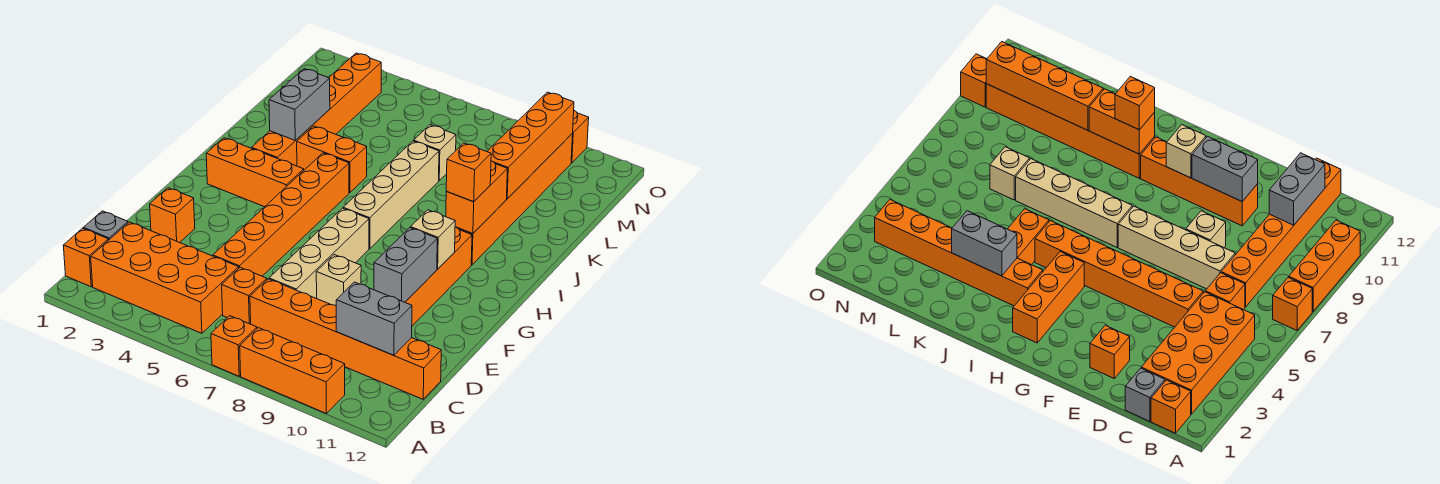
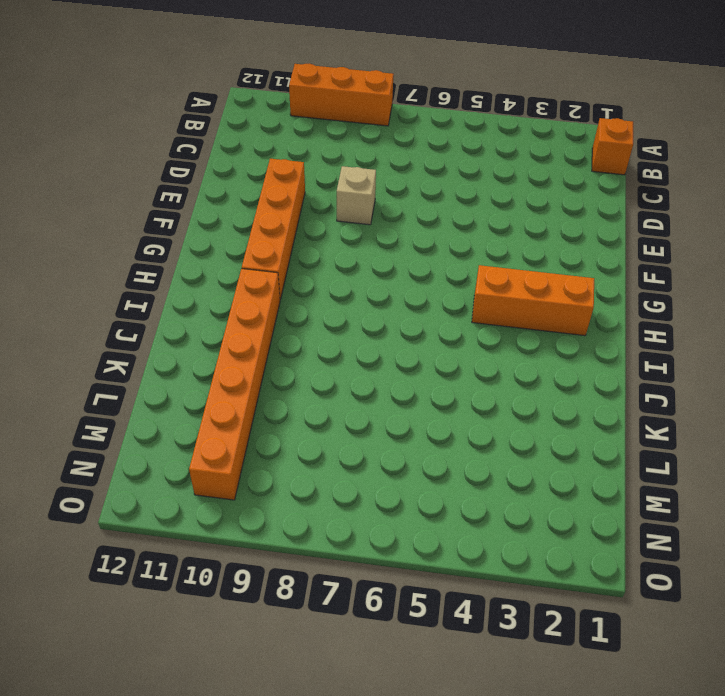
none -> orange 1x1 brick [211,316,257,376]
none -> orange 2x4 brick [91,222,239,333]
none -> grey 1x1 brick [83,211,128,240]

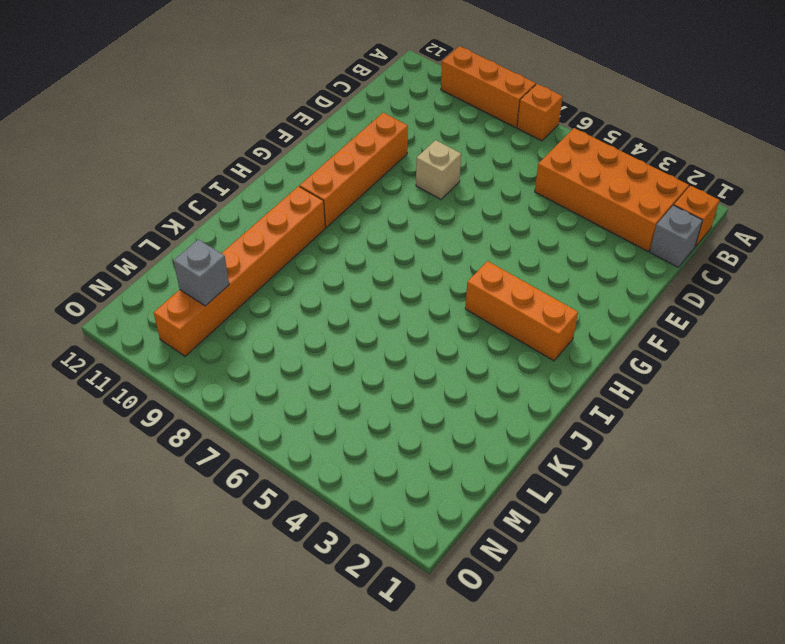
grey 1x1 brick [173,239,229,306] -> orange 1x4 brick [487,92,574,199]
none -> orange 1x1 brick [222,267,267,324]
none -> orange 1x6 brick [250,279,441,399]
none -> orange 1x6 brick [213,153,349,276]

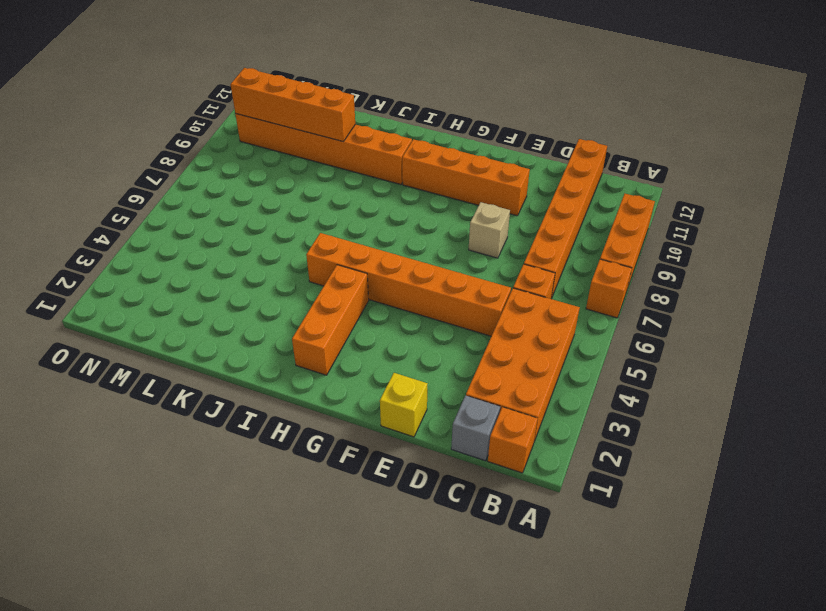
yellow 1x1 brick [380,373,427,437] -> none
none -> tan 1x4 brick [269,208,369,299]
none -> orange 1x1 brick [150,188,195,243]
none -> tan 1x4 brick [343,141,439,249]

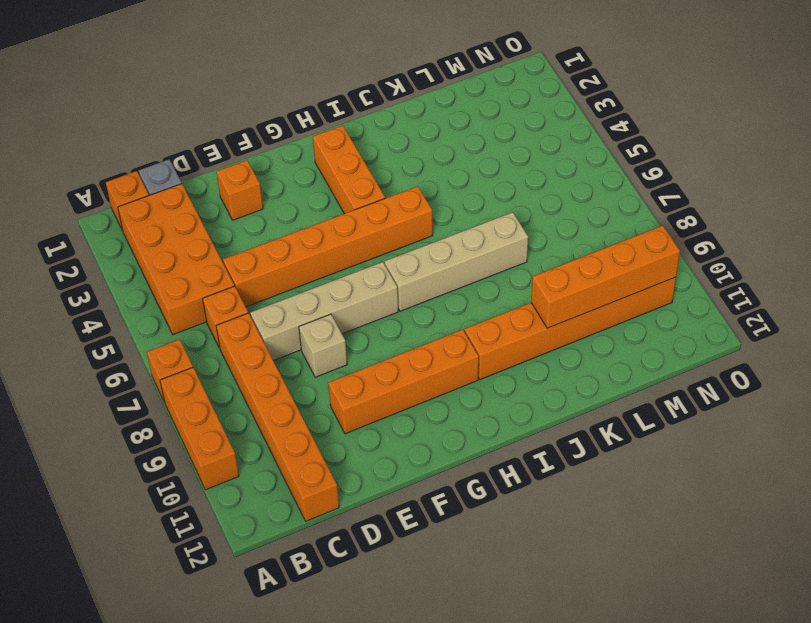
none -> orange 1x6 brick [252,53,381,166]
none -> orange 1x2 brick [297,126,367,193]
none -> tan 1x1 brick [414,125,456,180]

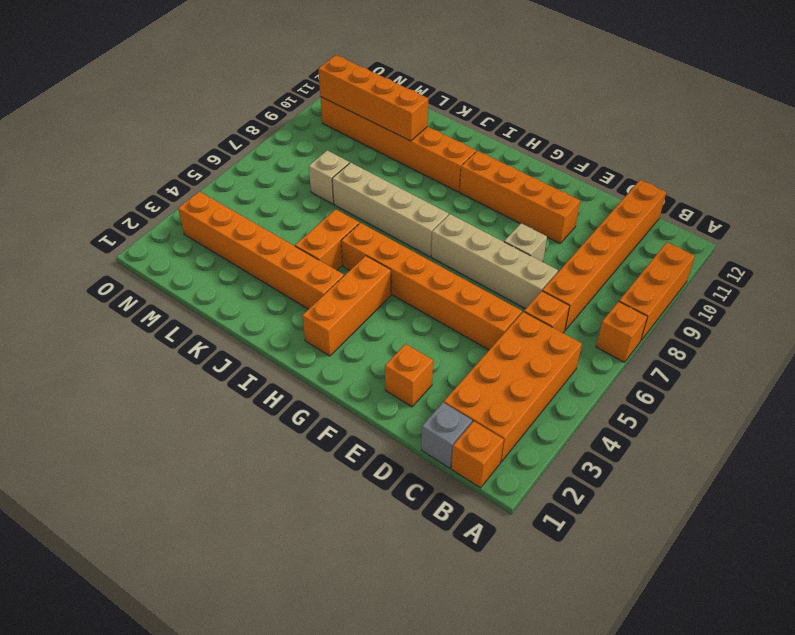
none -> orange 1x1 brick [571,111,589,163]
none -> grey 1x2 brick [336,282,412,355]
none -> grey 1x2 brick [374,228,437,302]

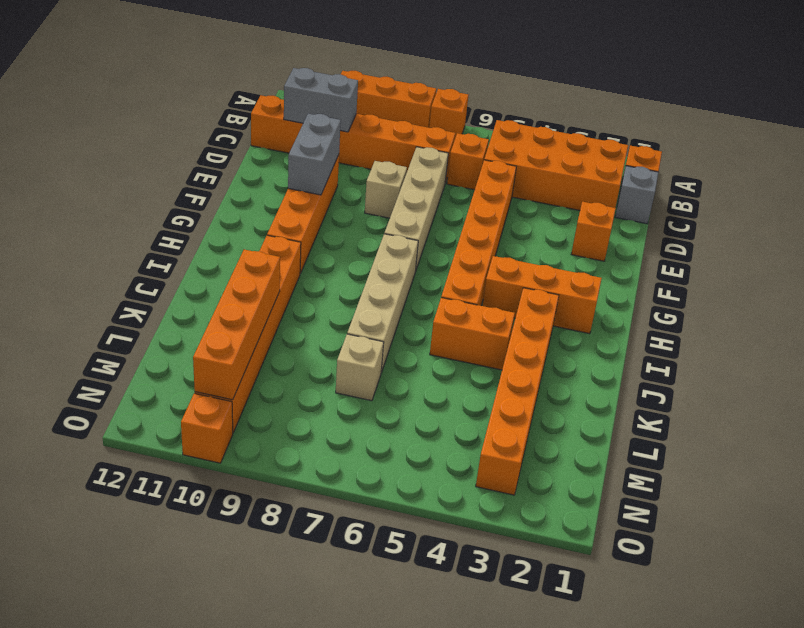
none -> tan 1x1 brick [411,210,455,269]
none -> orange 1x2 brick [446,161,507,234]
none -> grey 1x2 brick [269,69,330,141]

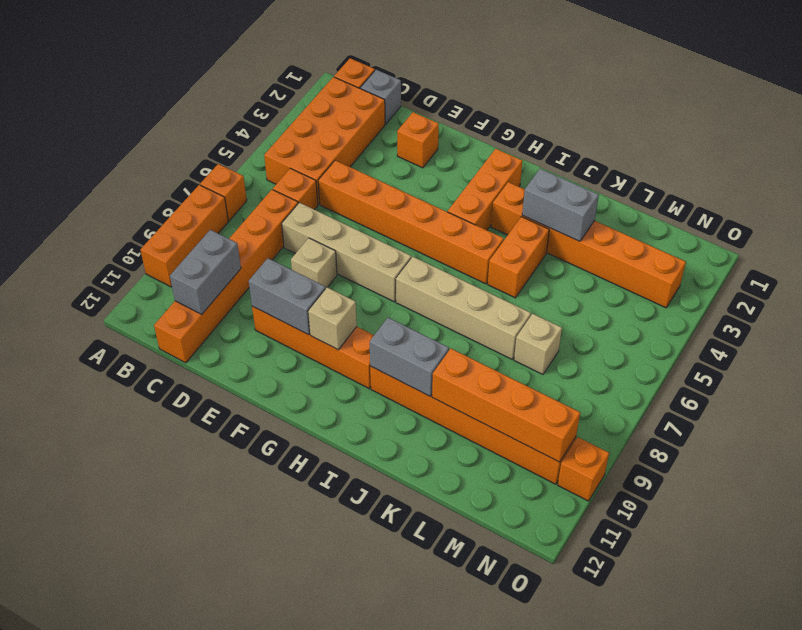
grey 1x2 brick [370,318,449,396] -> orange 1x2 brick [446,161,507,234]
none -> orange 1x1 brick [446,143,491,202]

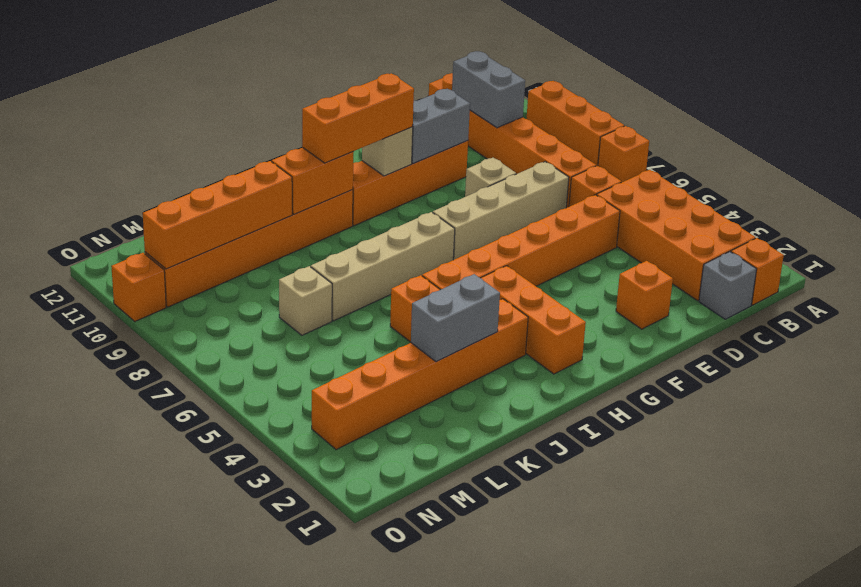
orange 1x3 brick [302,73,414,163] -> orange 1x1 brick [446,143,491,202]

